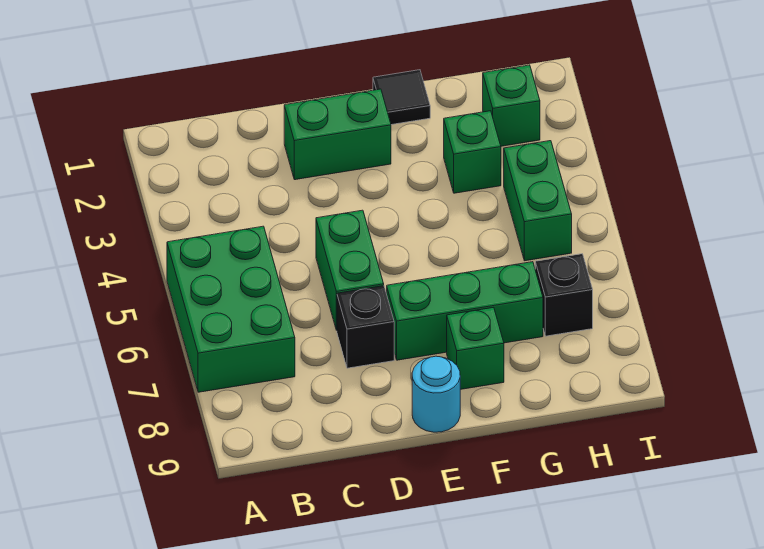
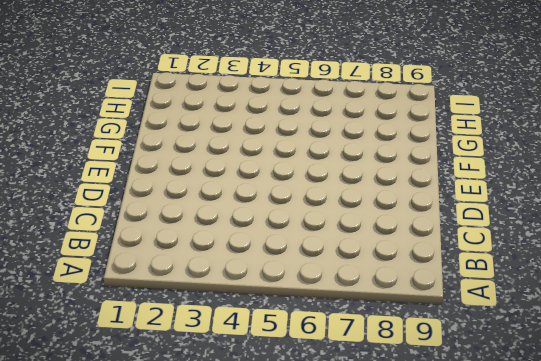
none -> green 2x3 brick [167,226,295,392]
none -> green 1x2 brick [284,89,391,180]
none -> green 1x2 brick [316,210,384,330]

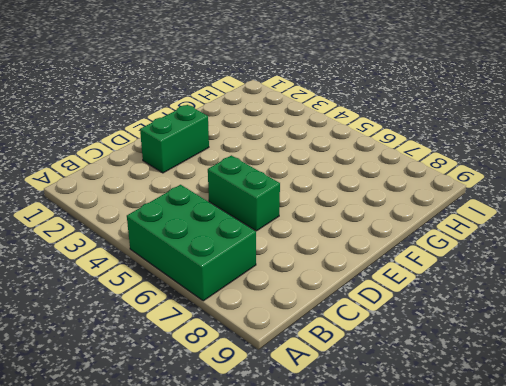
none -> black 1x1 brick [337,286,394,368]
none -> green 1x3 brick [387,262,543,360]
none -> cyan 1x1 round brick [412,356,460,432]

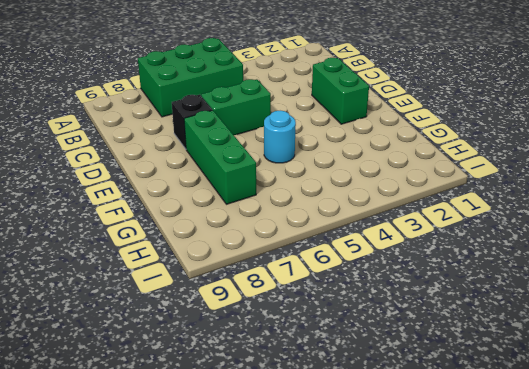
cyan 1x1 round brick [264,111,296,163] -> cyan 1x1 round brick moved to [412,356,460,432]
none -> black 1x1 tile [373,70,430,125]
none -> green 1x1 brick [447,307,504,389]
none -> green 1x1 brick [444,111,501,193]

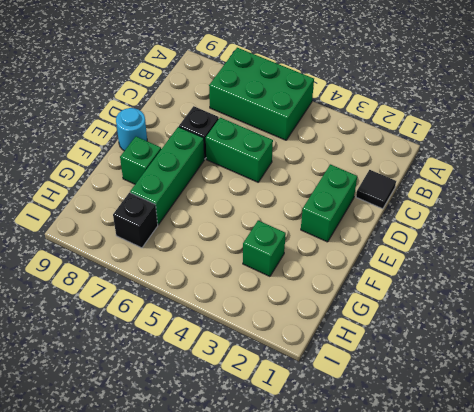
black 1x1 tile [356,170,396,209] -> black 1x1 tile moved to [373,70,430,125]
none -> green 1x1 brick [483,65,540,146]
none -> green 1x2 brick [504,141,572,261]

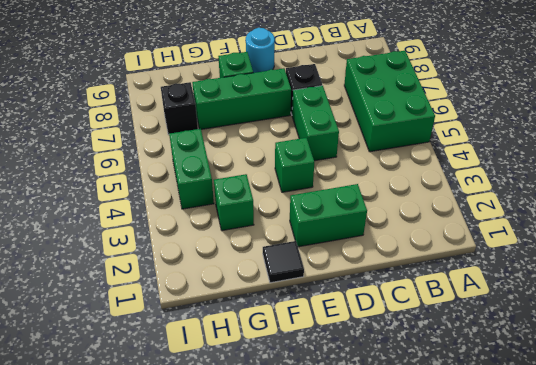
green 1x1 brick [275,138,314,192] -> green 1x1 brick moved to [483,65,540,146]

